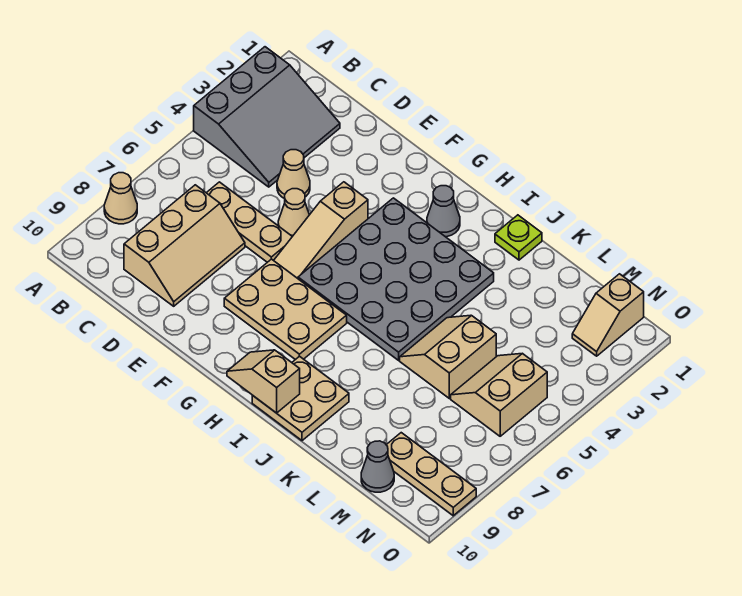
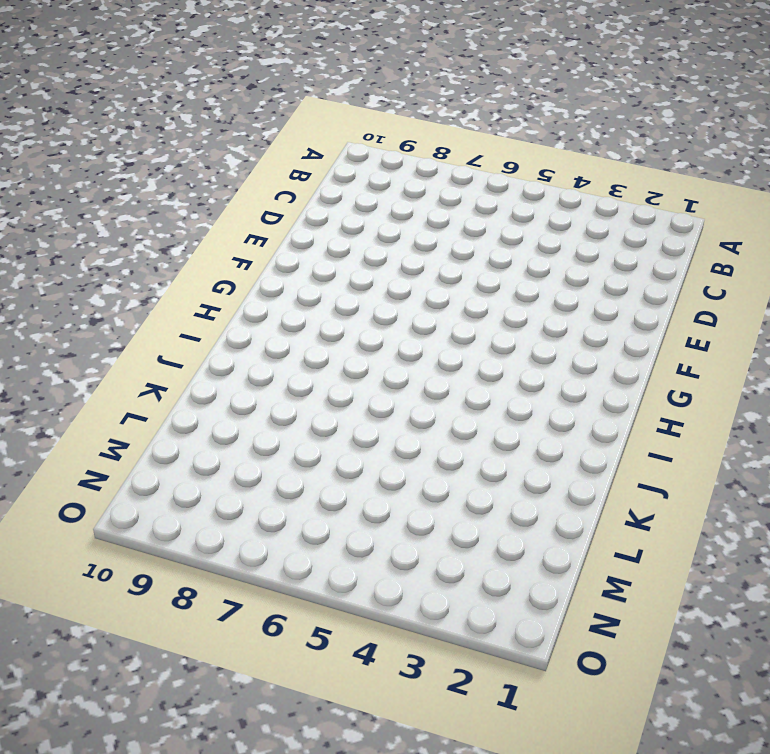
none -> grey 3x3 slope [194,47,340,187]
none -> tan 1x1 cone [104,173,137,224]
none -> tan 1x3 plate [207,182,292,262]

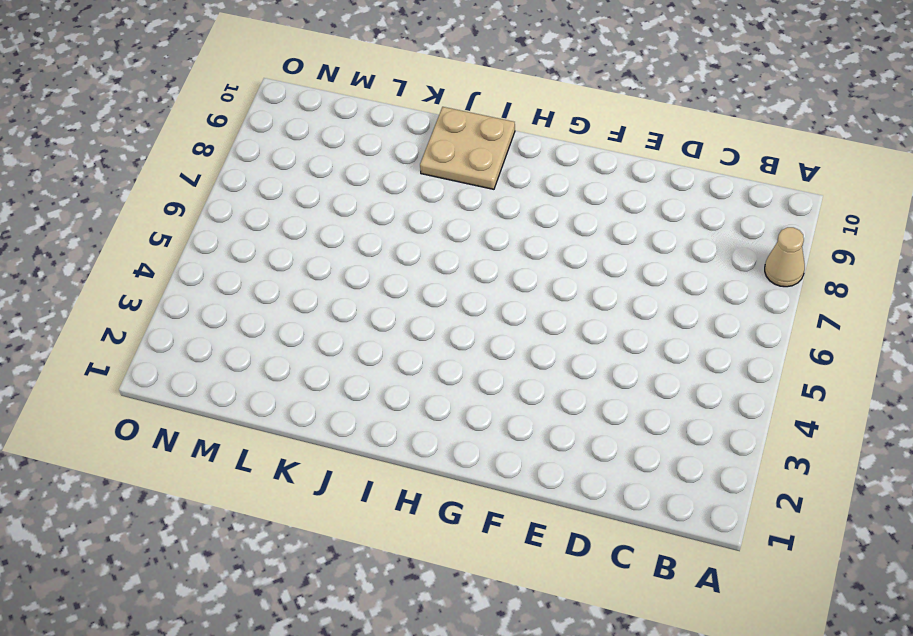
none -> grey 3x3 slope [194,47,340,187]
none -> tan 1x3 plate [207,182,292,262]
none -> tan 2x3 slope [124,185,245,306]

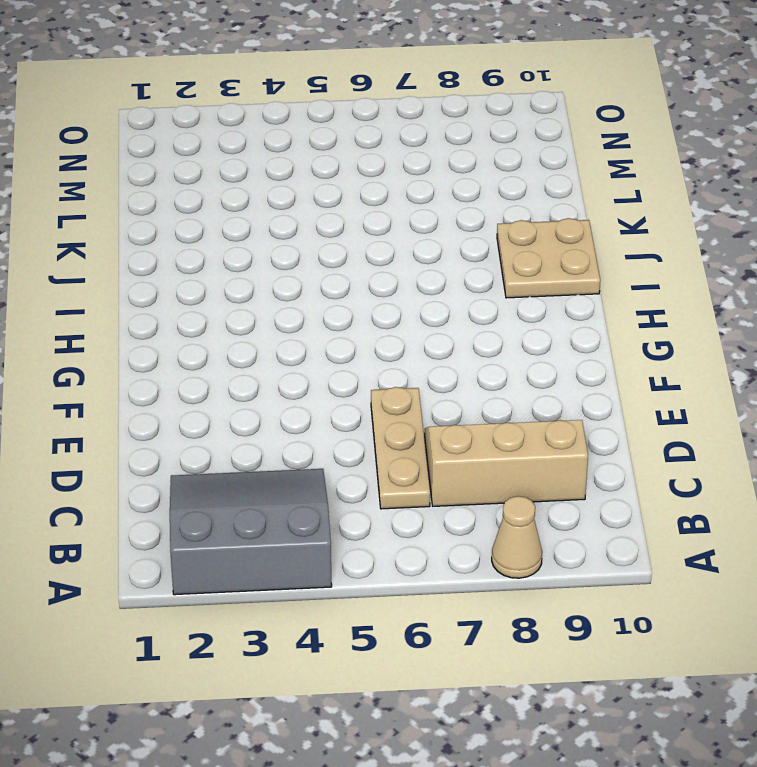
none -> tan 1x1 cone [277,150,310,199]
none -> tan 1x1 cone [278,189,309,236]
none -> tan 1x3 slope [274,182,368,278]

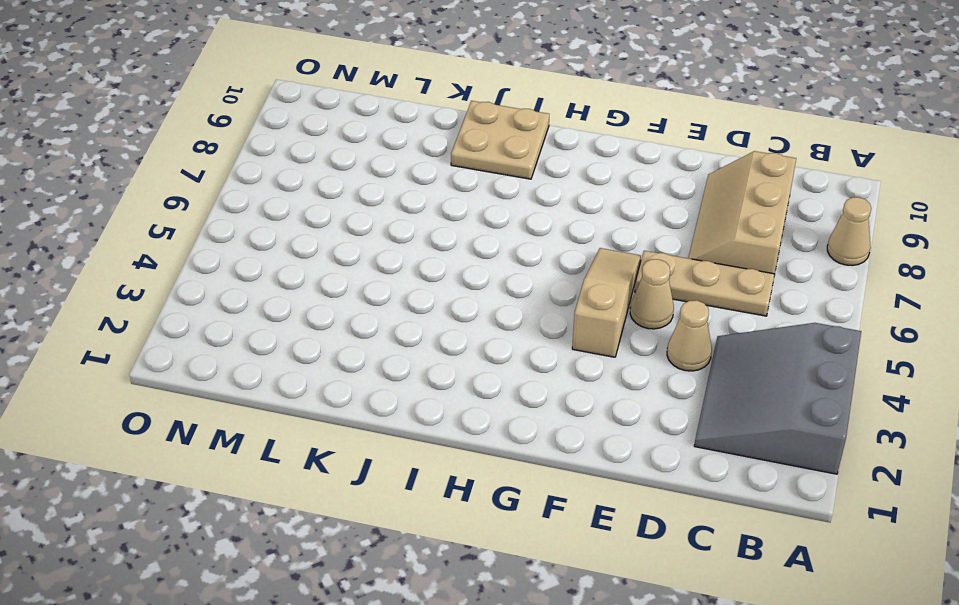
none -> tan 2x3 plate [224,259,347,360]
none -> grey 4x4 plate [298,198,494,360]
none -> grey 1x1 cone [427,186,460,237]

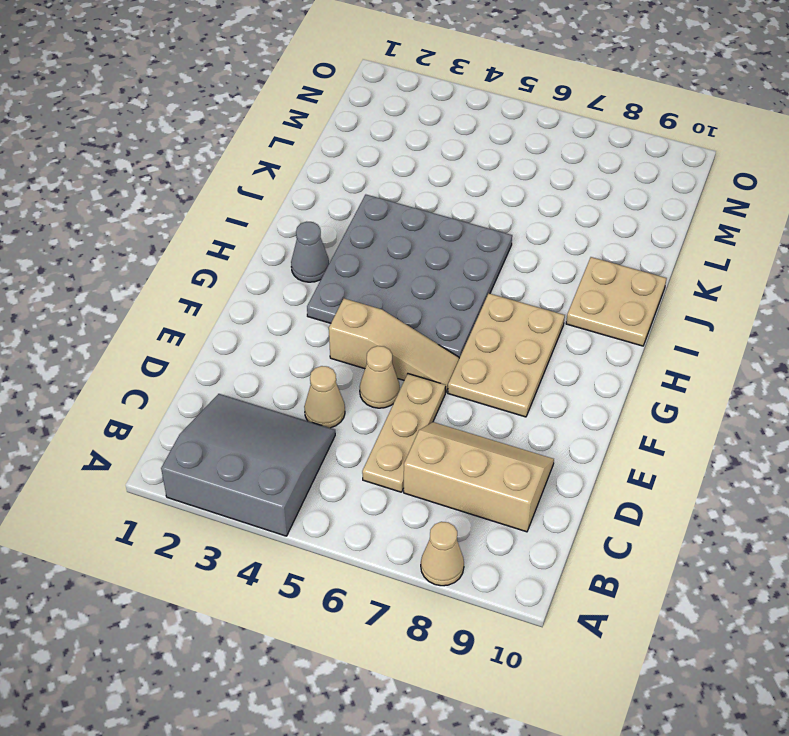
none -> lime 1x1 plate [495,215,542,260]
none -> tan 2x2 slope [400,315,496,398]
none -> tan 2x2 slope [451,353,547,436]

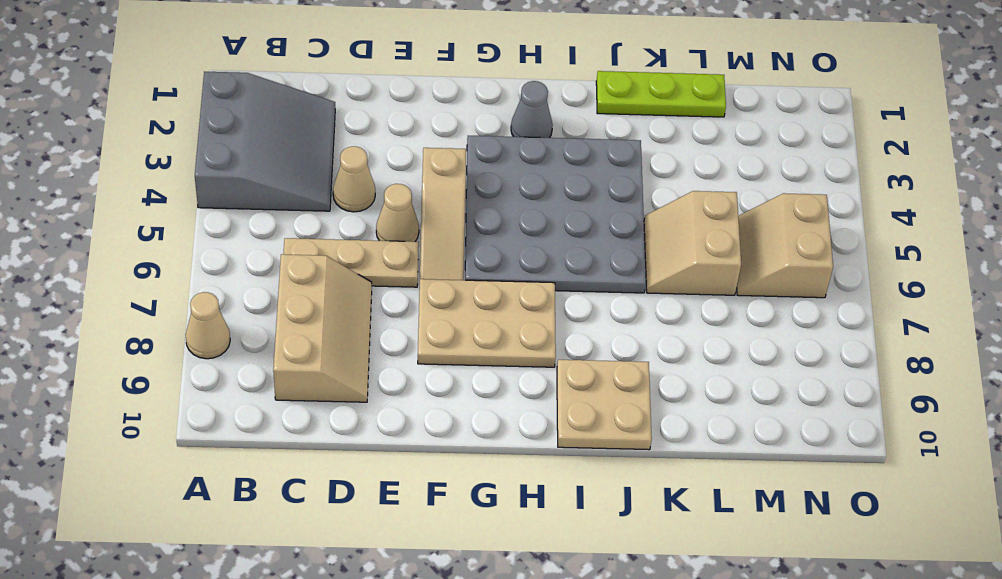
lime 1x3 plate [596,71,726,117] -> lime 1x1 plate [495,215,542,260]
none -> tan 1x3 plate [387,433,476,516]
none -> grey 1x1 cone [361,441,394,492]
none -> tan 1x2 slope [572,274,644,356]

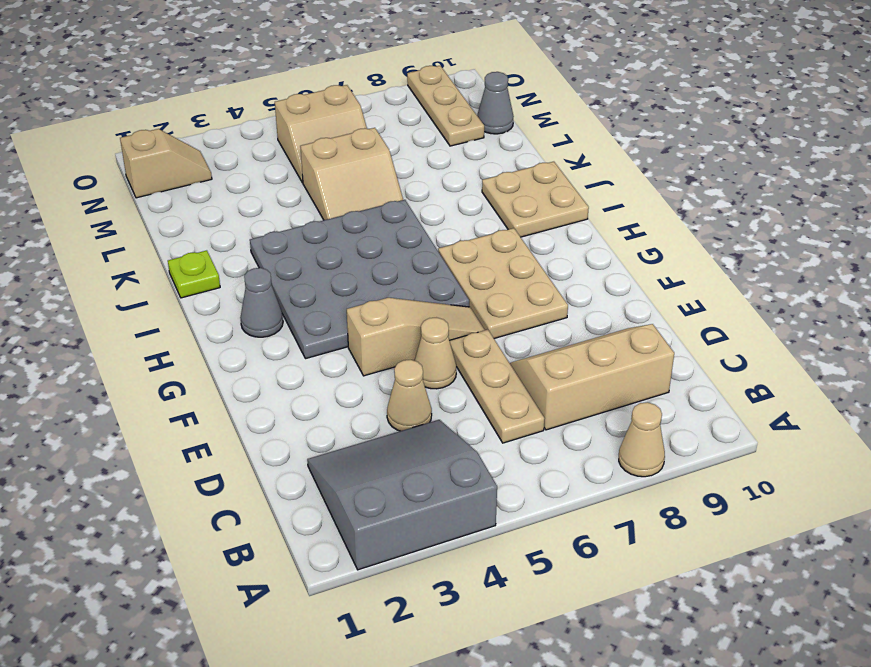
none -> tan 1x2 slope [227,350,300,413]

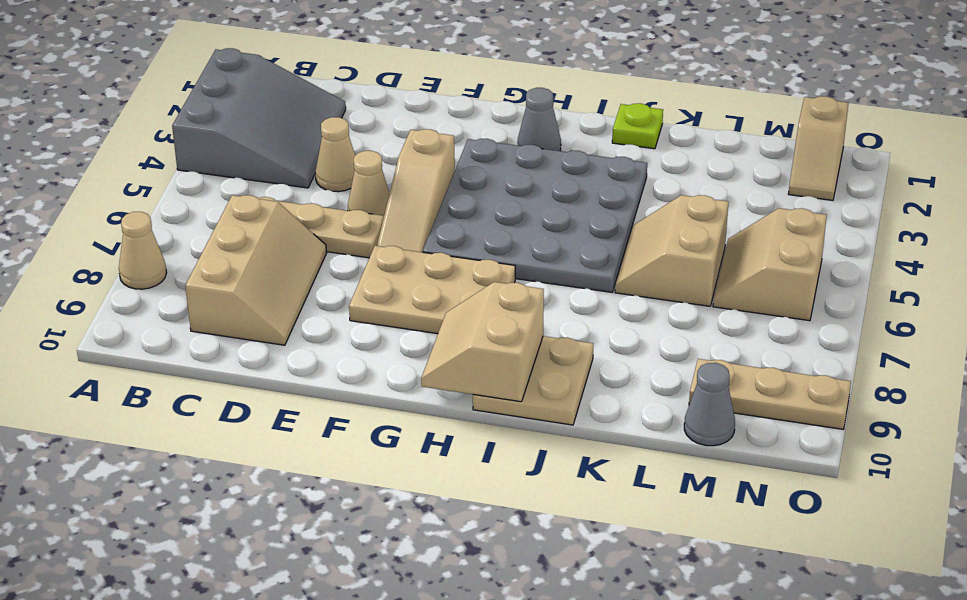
tan 2x2 slope [421,282,544,402] -> tan 1x2 slope [227,350,300,413]

